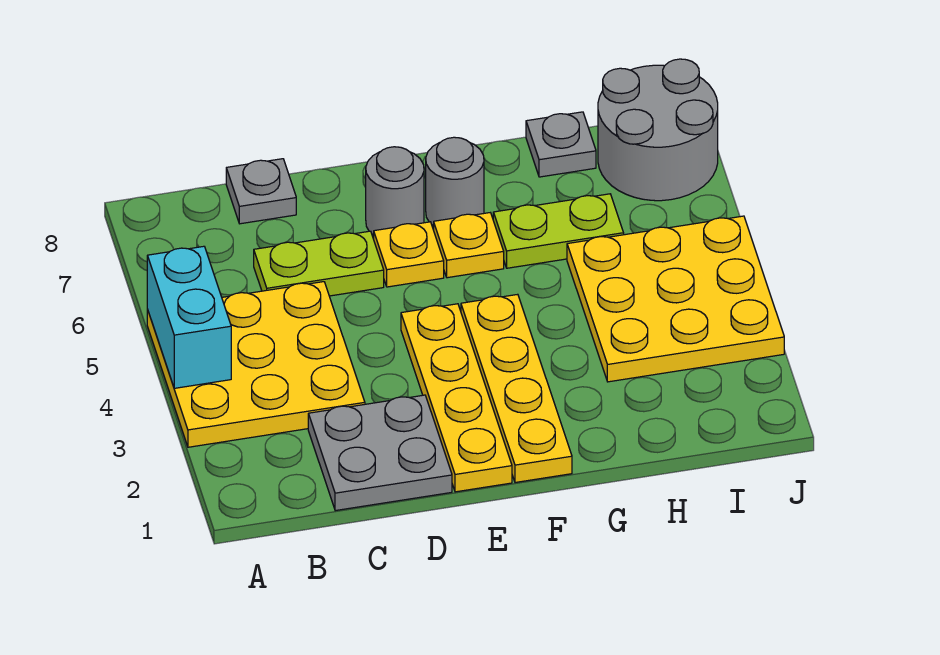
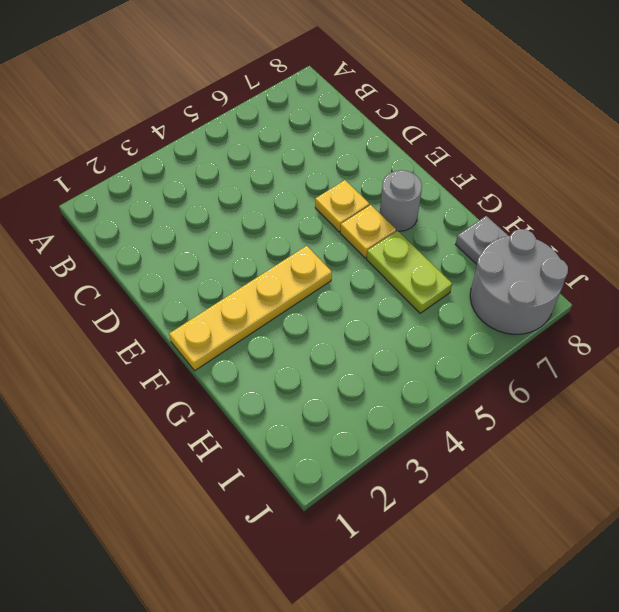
none -> yellow 3x3 plate [147,282,365,447]
none -> grey 2x2 plate [308,395,452,511]
none -> lime 1x2 plate [254,231,384,296]

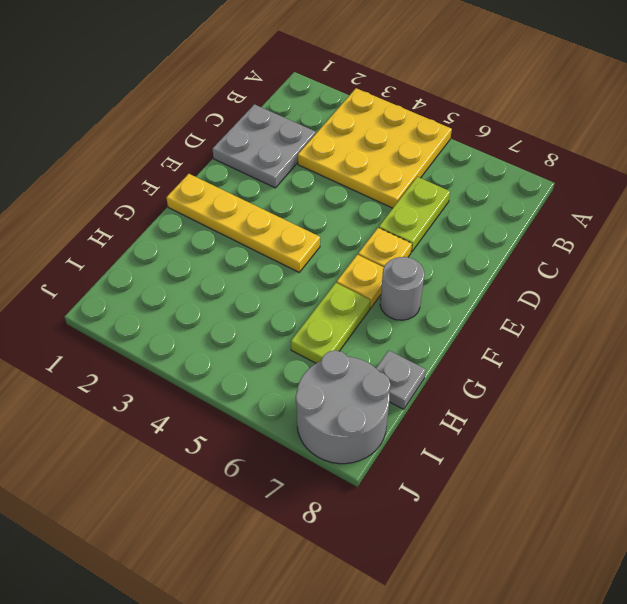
none -> grey 1x1 plate [226,159,296,224]
none -> yellow 1x4 plate [401,304,512,492]
none -> grey 1x1 round brick [366,147,424,235]

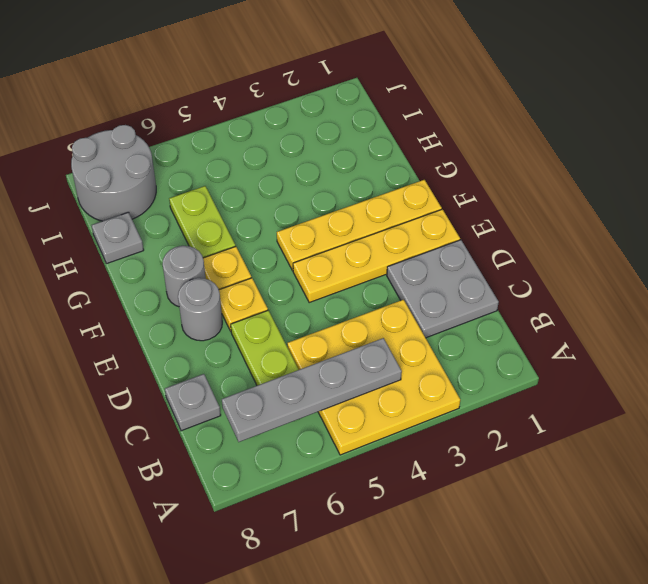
grey 1x4 plate [222,338,402,442] -> none
none -> yellow 3x3 plate [567,216,784,382]
none -> cyan 1x2 brick [147,246,231,388]

